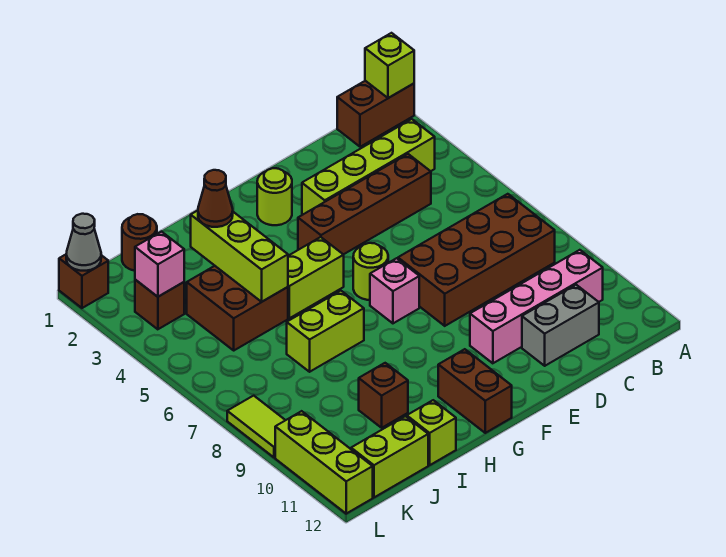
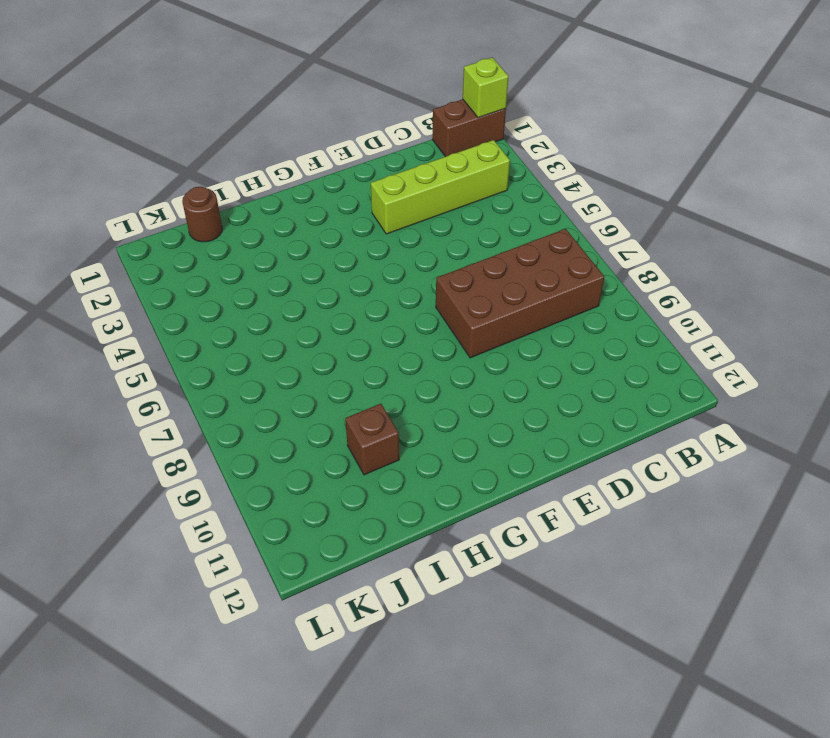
none -> pink 1x4 brick [470,250,603,363]
none -> brown 1x4 brick [298,154,431,255]
none -> grey 1x2 brick [522,285,599,366]

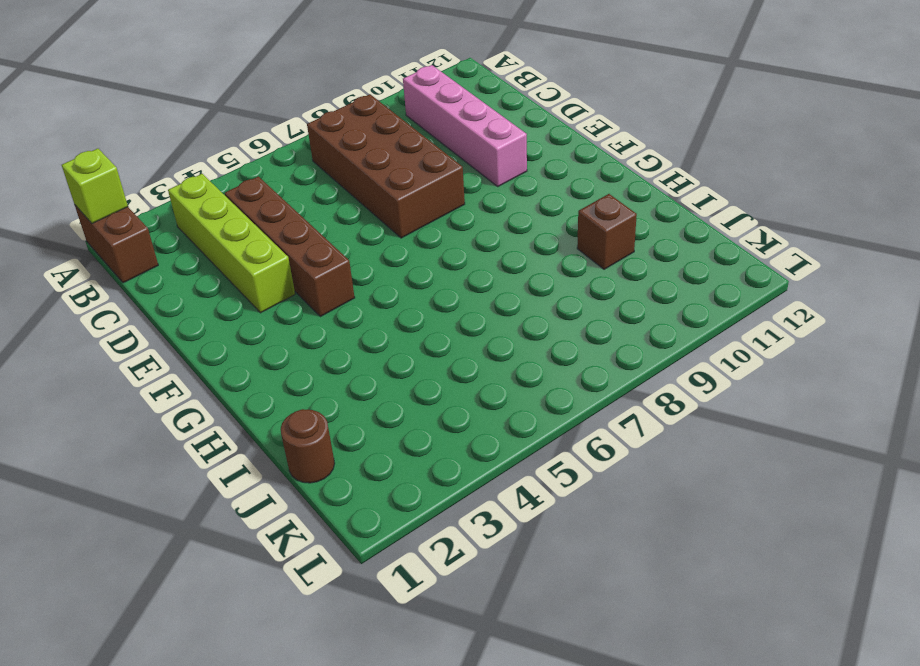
none -> grey 1x2 brick [522,285,599,366]
none -> lime 1x1 round brick [257,168,292,225]
none -> lime 1x1 round brick [353,243,388,300]

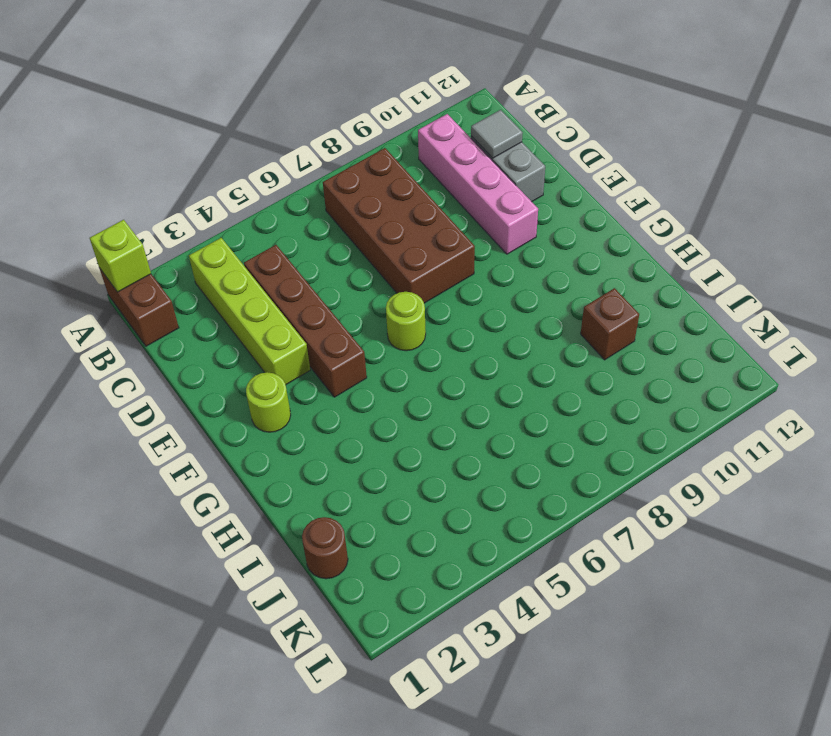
grey 1x1 tile [471,110,523,158] -> none
none -> pink 1x1 brick [370,258,419,323]
none -> lime 1x2 brick [288,237,344,318]
none -> brown 1x2 brick [438,349,512,433]

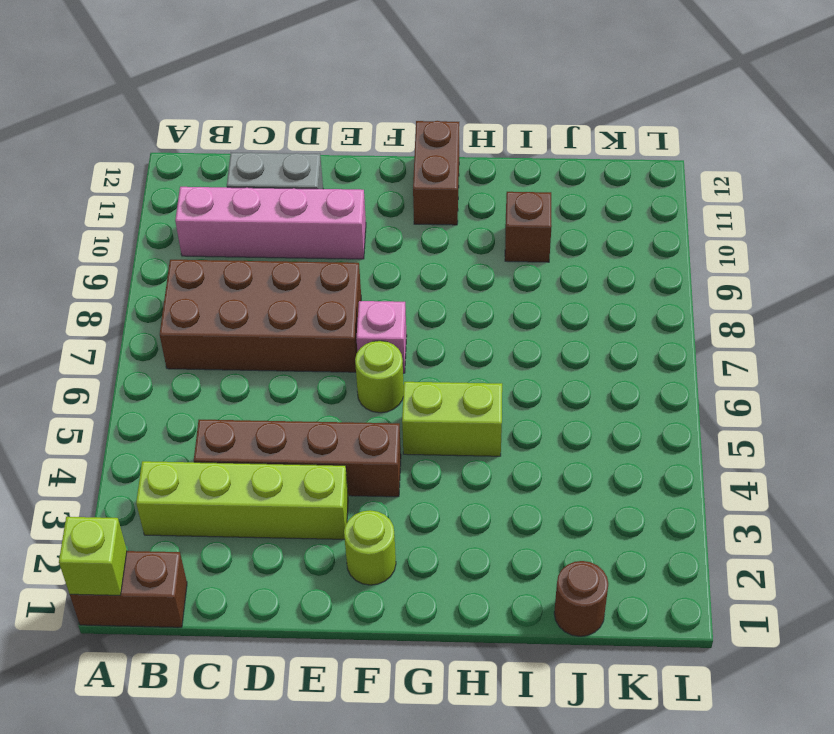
none -> lime 1x2 brick [287,291,364,372]
none -> brown 2x2 brick [187,266,288,350]
none -> lime 1x1 brick [407,400,456,465]

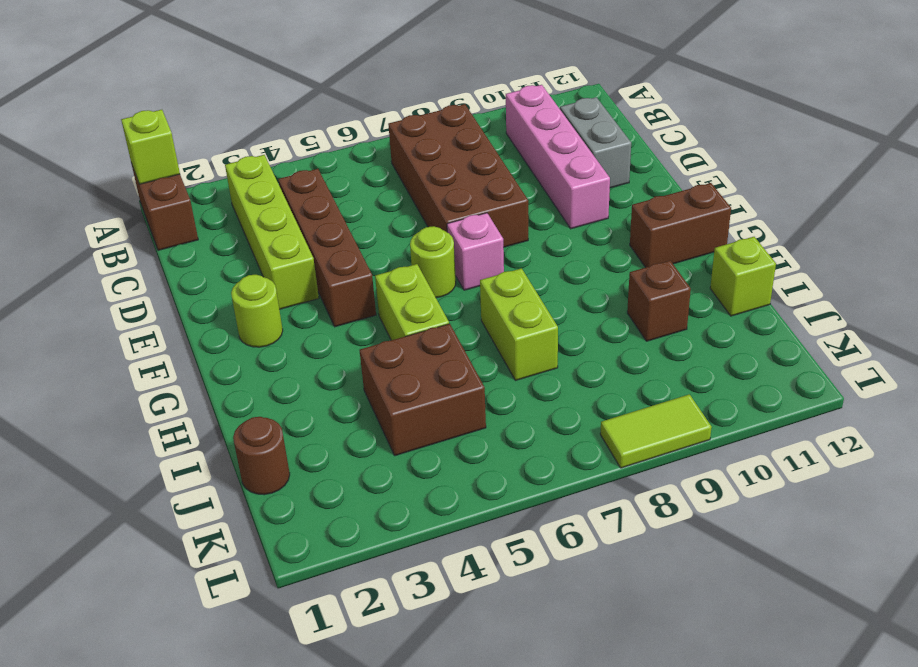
none -> lime 1x2 brick [351,416,428,497]
none -> brown 1x1 brick [135,280,184,329]
none -> brown 1x1 brick [59,255,108,308]

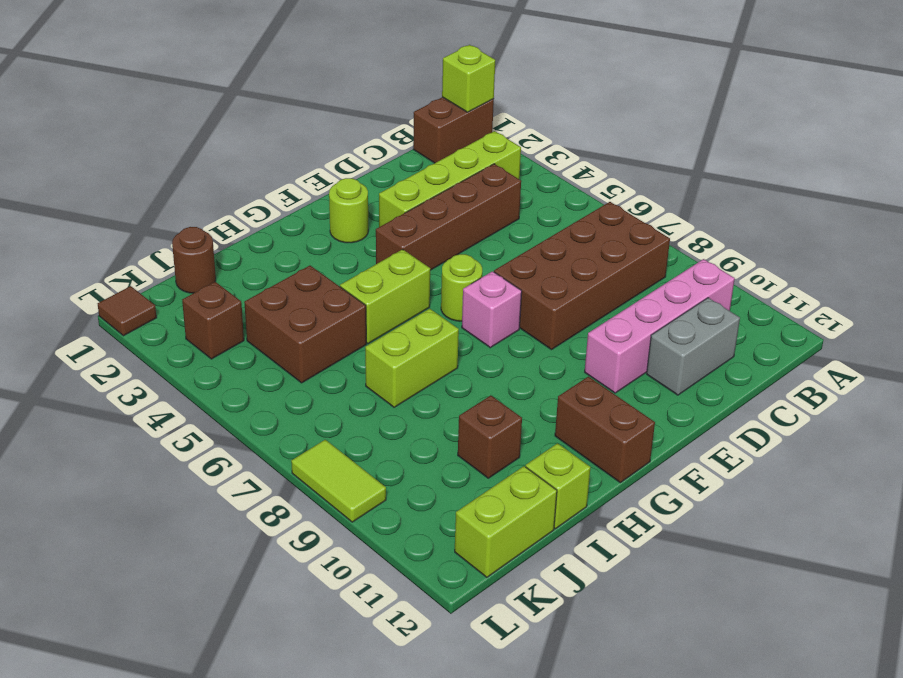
brown 1x1 tile [98,286,157,336] -> brown 1x1 brick [59,255,108,308]
none -> lime 1x3 brick [275,411,373,514]
none -> lime 1x3 brick [191,211,288,302]
none -> pink 1x1 brick [135,232,184,297]

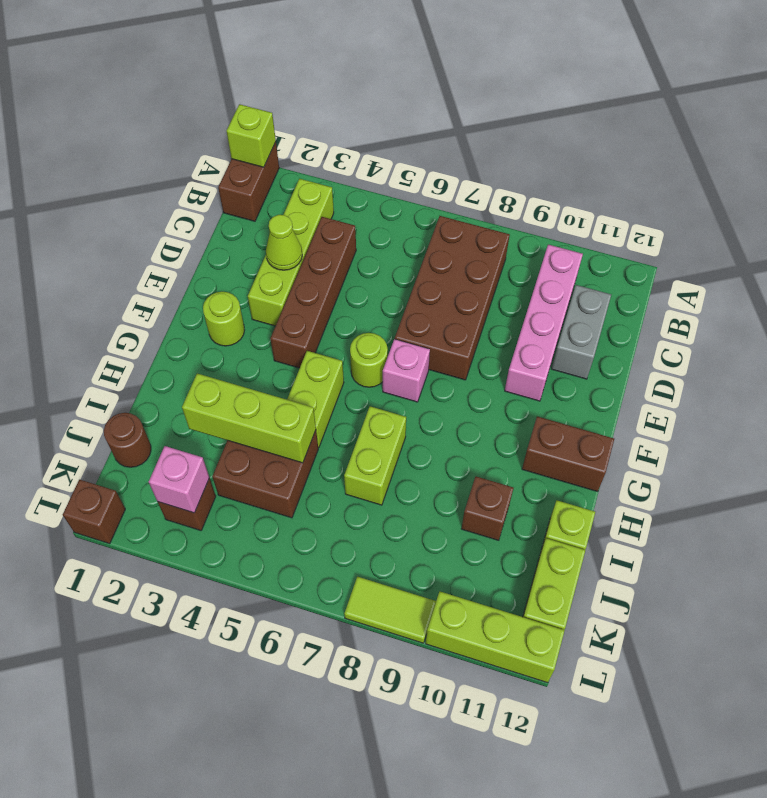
lime 1x1 cone [266,215,302,270] -> none
none -> grey 1x1 cone [66,214,101,271]
none -> brown 1x1 cone [198,170,233,227]

